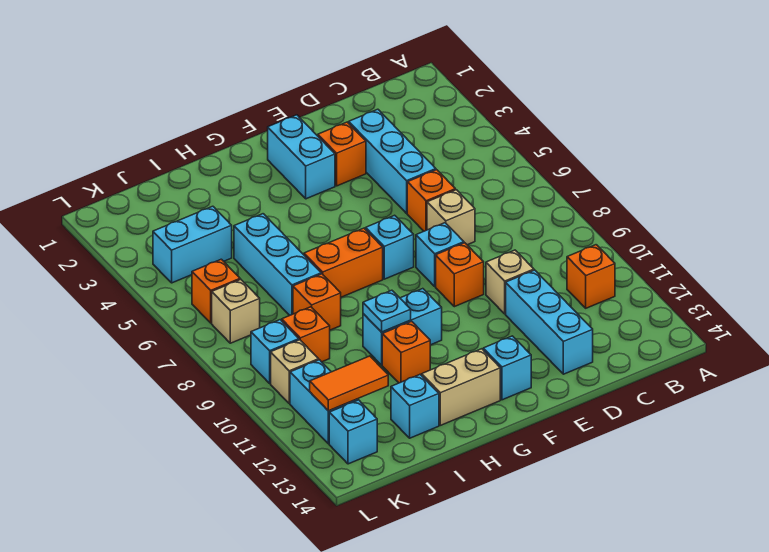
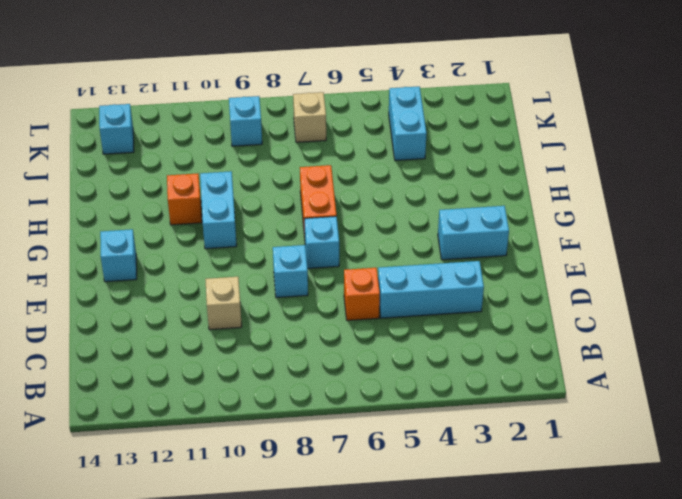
none -> orange 1x1 brick [567,245,615,308]
none -> tan 1x1 brick [427,190,475,245]
none -> cyan 1x3 brick [506,270,593,374]

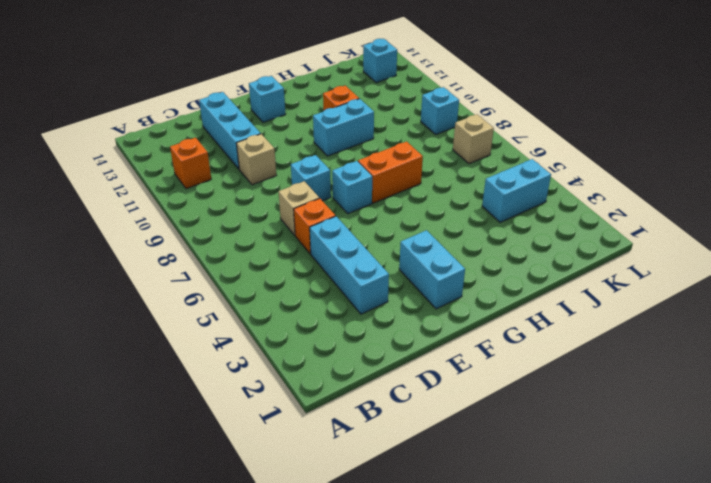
none -> orange 1x1 brick [318,122,366,186]
none -> orange 1x1 brick [436,243,484,307]
none -> tan 1x2 brick [422,349,500,425]

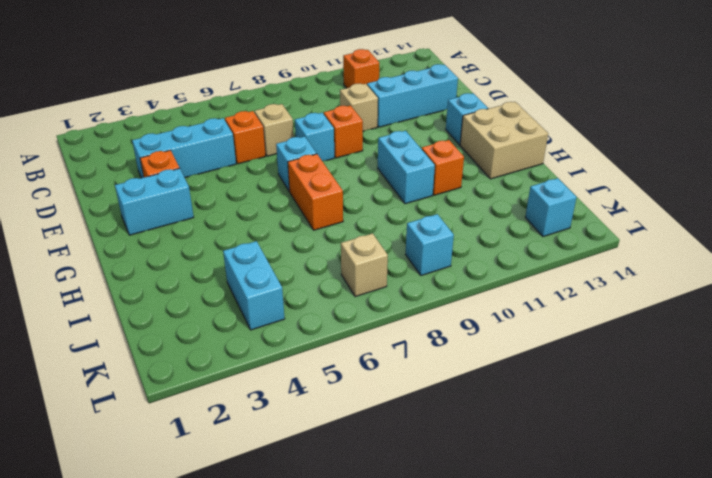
tan 2x2 brick [460,102,548,179] -> tan 1x2 brick [422,349,500,425]
none -> cyan 1x3 brick [234,214,321,315]
none -> orange 1x1 brick [293,274,341,330]
none -> cyan 1x1 brick [391,375,439,438]

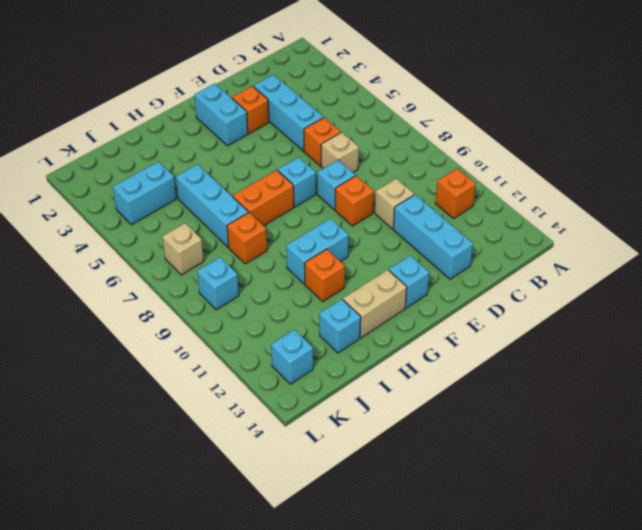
none -> orange 1x1 brick [282,307,330,362]
none -> orange 1x1 brick [192,259,240,323]
none -> tan 1x1 brick [271,340,319,404]

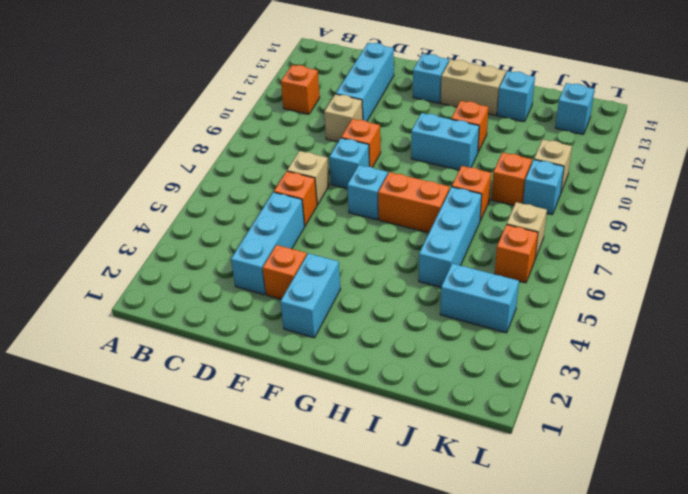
none -> cyan 1x2 brick [290,360,358,444]
none -> cyan 1x1 plate [363,290,411,332]
none -> orange 1x2 tile [310,356,388,411]

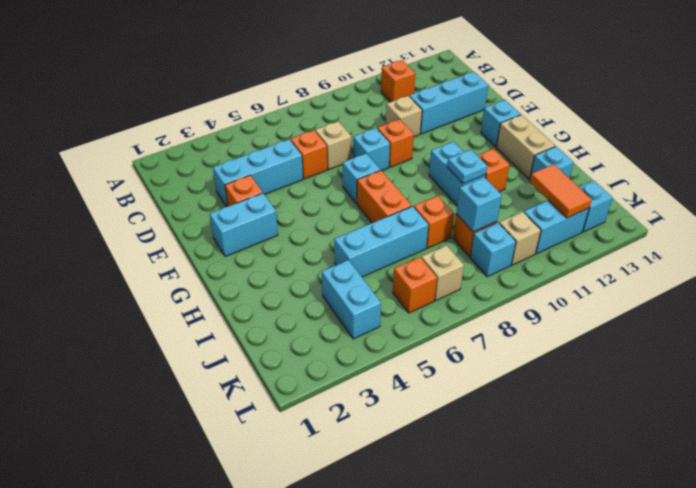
cyan 1x1 brick [456,177,502,232] -> none

